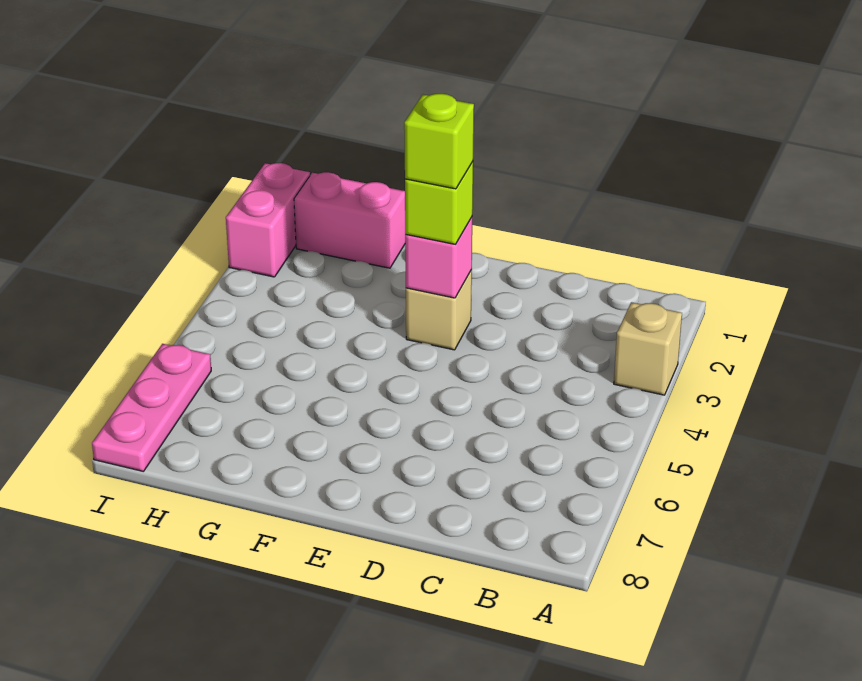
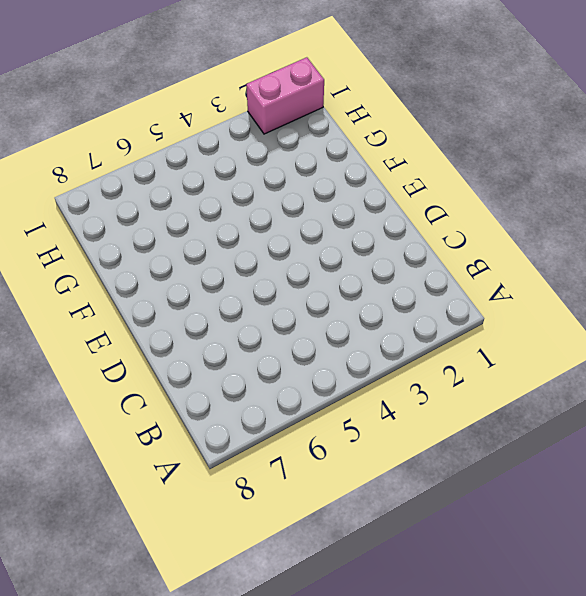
none -> tan 1x1 brick [614,302,682,395]
none -> tan 1x1 brick [406,270,472,350]

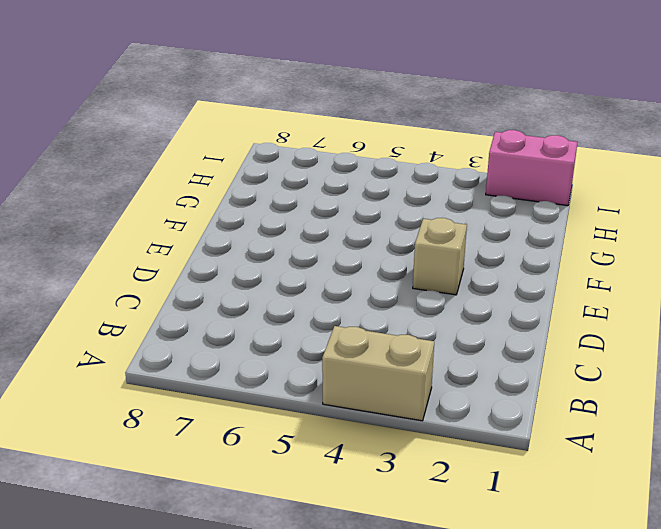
tan 1x2 brick [322,326,434,421] -> tan 1x1 brick [614,302,682,395]
none -> pink 1x2 brick [294,172,406,268]
none -> pink 1x3 plate [92,344,211,472]

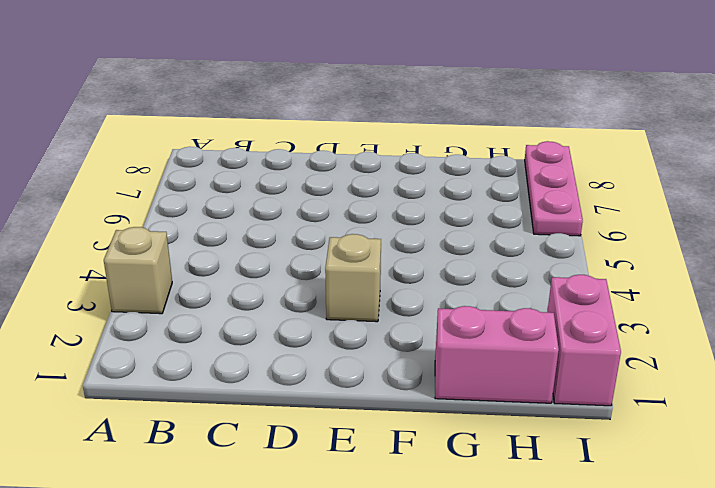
none -> pink 1x1 brick [405,217,472,298]
none -> lime 1x1 brick [405,162,473,244]

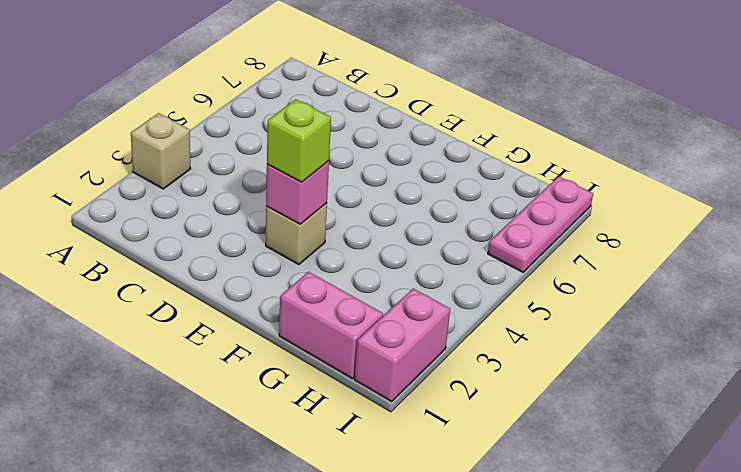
none -> lime 1x1 brick [404,94,474,189]

